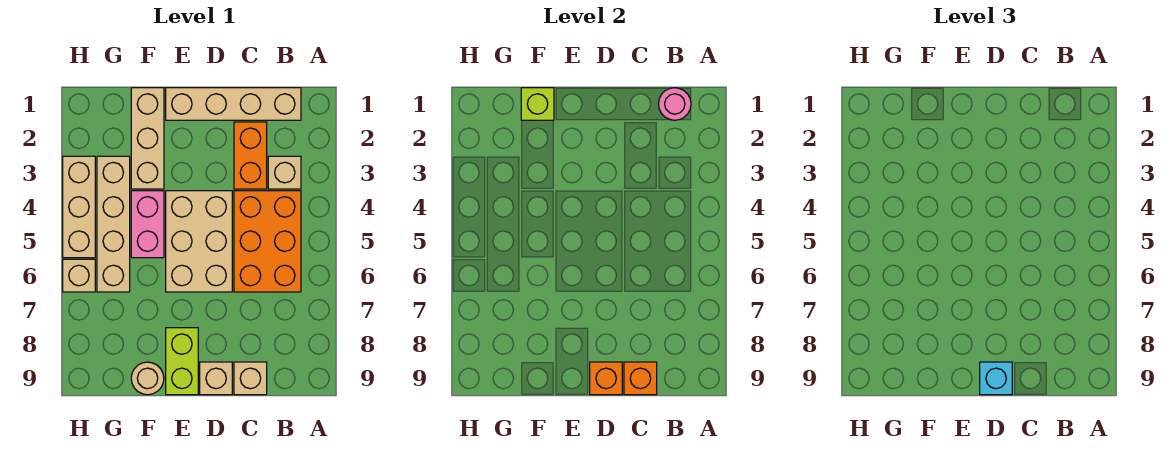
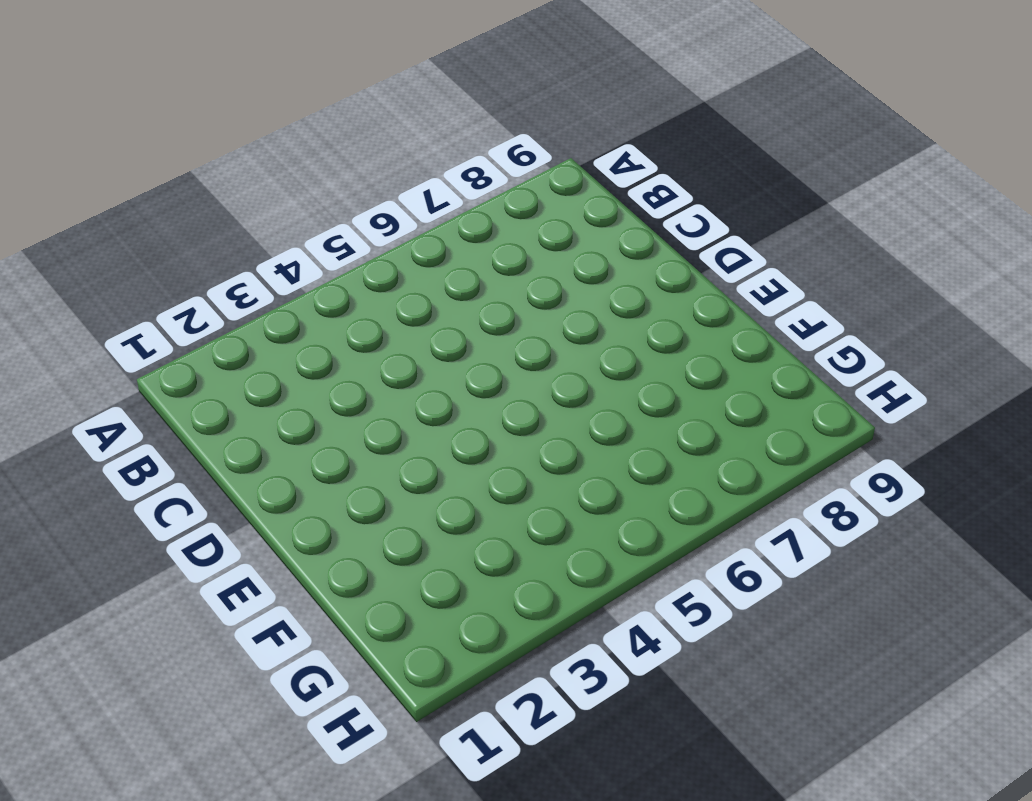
none -> tan 1x4 brick [166,88,301,120]
none -> tan 1x1 brick [268,156,301,189]
none -> orange 2x3 brick [234,191,301,292]

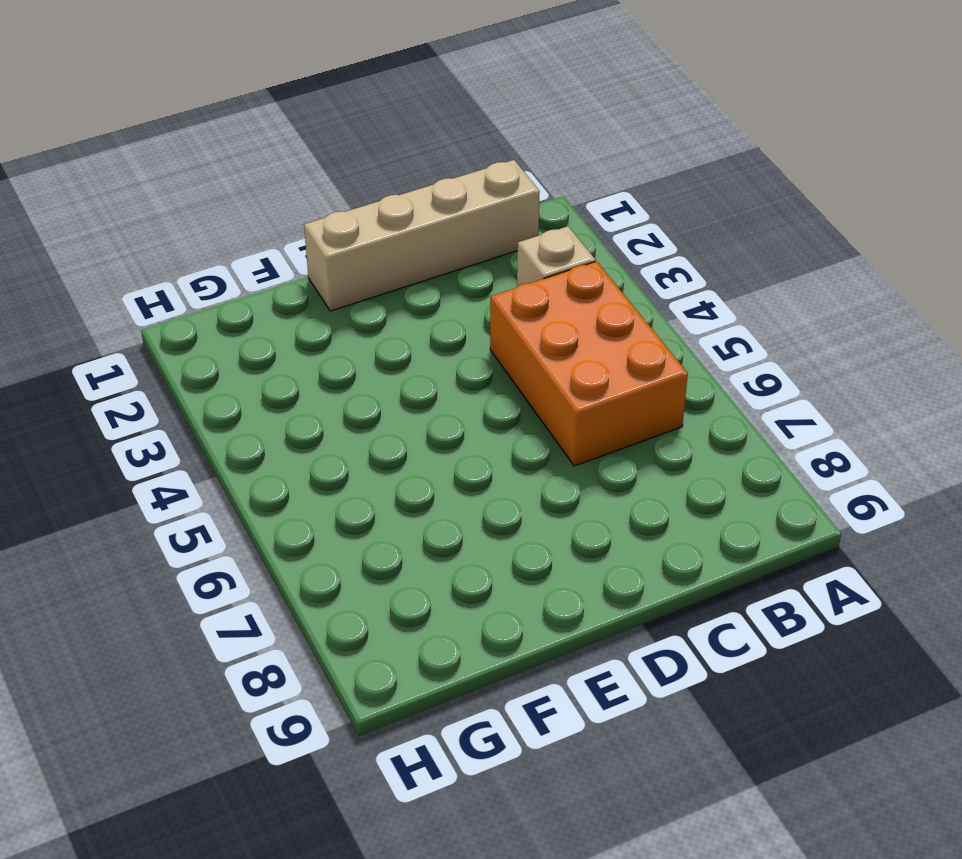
none -> orange 1x2 brick [234,122,267,189]
none -> tan 1x1 brick [234,362,267,395]
none -> tan 2x3 brick [166,191,232,292]

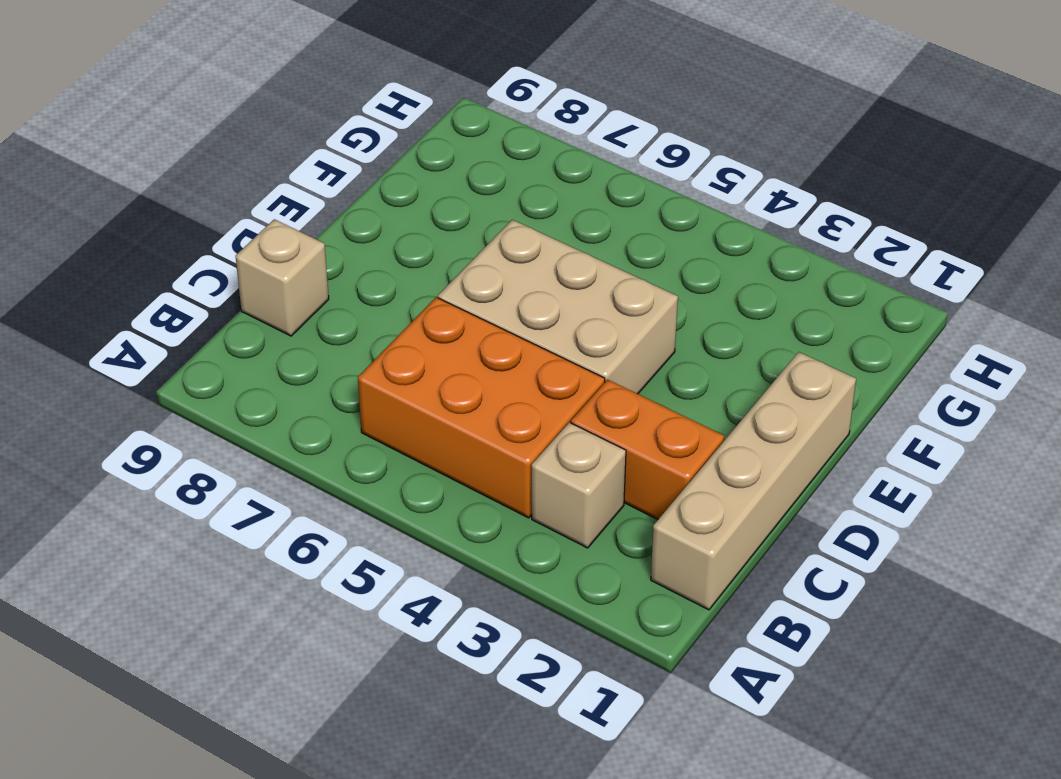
none -> tan 1x1 brick [200,362,232,395]
none -> lime 1x2 brick [166,328,198,395]
none -> tan 1x3 brick [131,88,164,189]

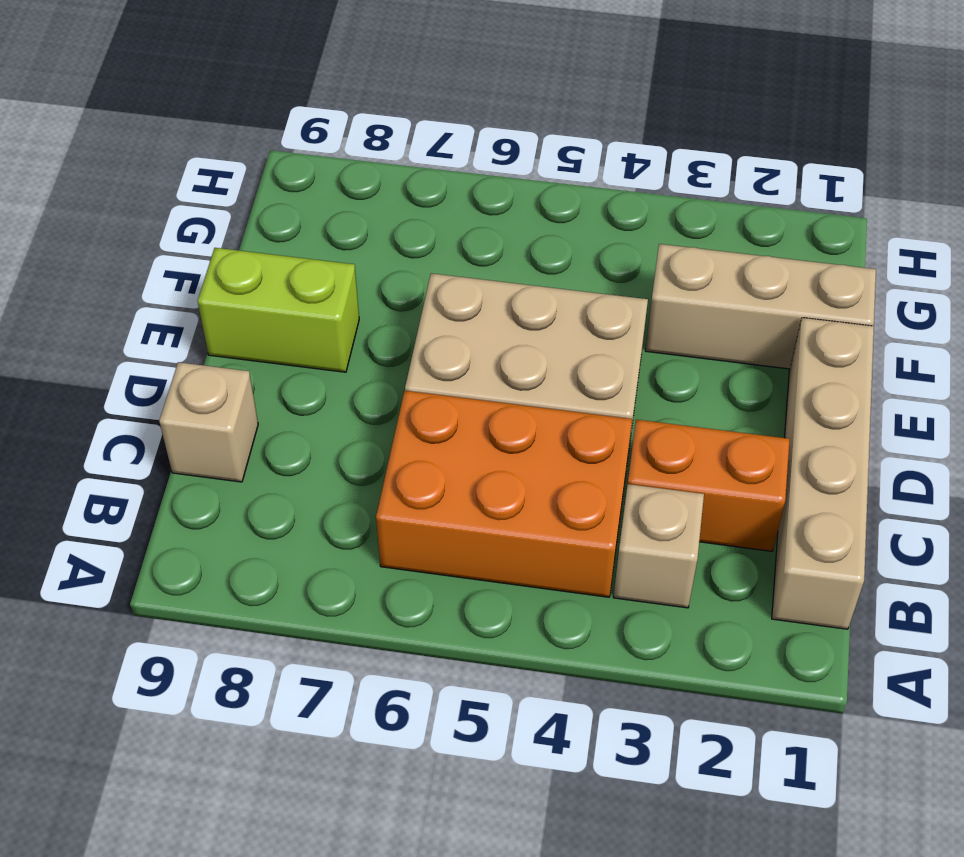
none -> tan 1x1 brick [200,362,232,395]
none -> pink 1x2 brick [131,191,164,258]
none -> tan 1x1 round brick [131,362,164,395]

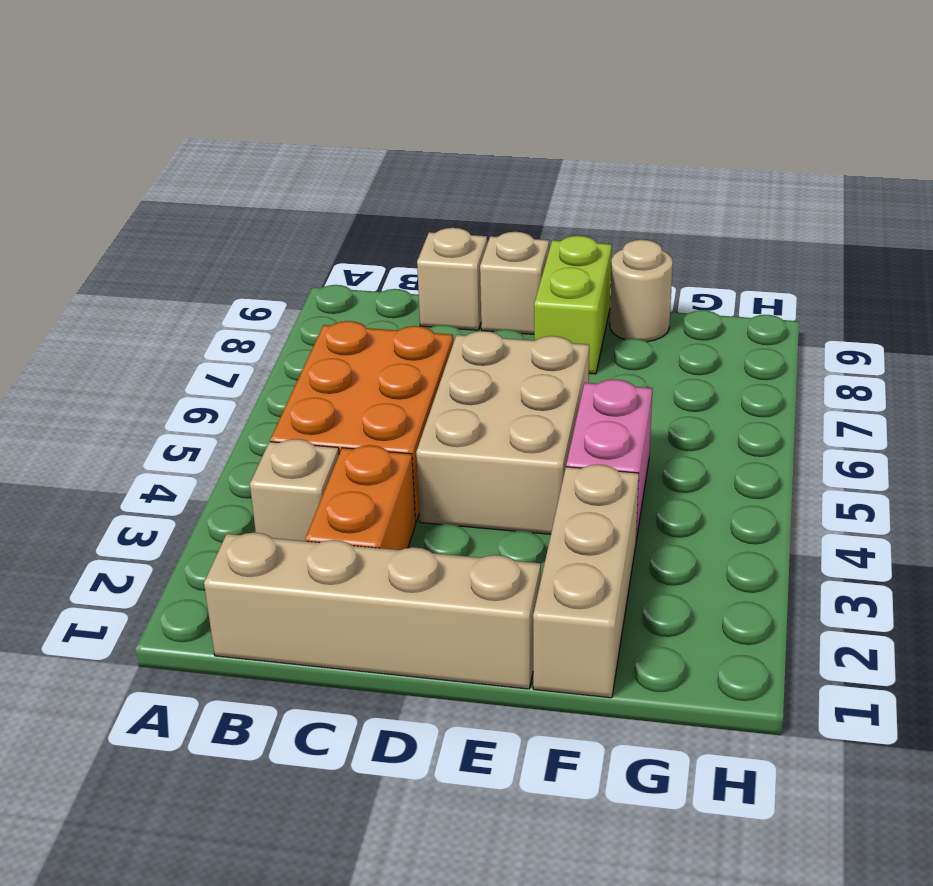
none -> tan 1x4 brick [97,156,130,292]
none -> tan 1x3 brick [63,156,95,258]
none -> tan 1x1 brick [63,259,95,292]

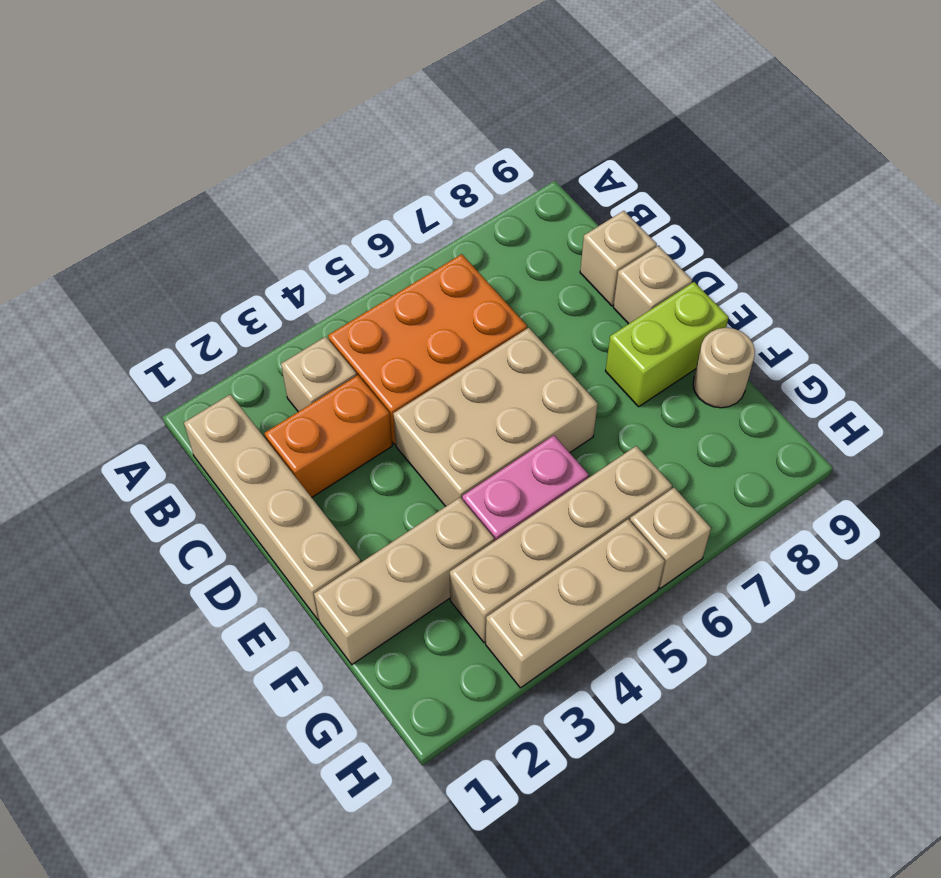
none -> pink 1x1 round brick [659,88,691,120]
none -> orange 1x1 brick [624,362,657,395]
none -> orange 1x1 brick [590,362,622,395]

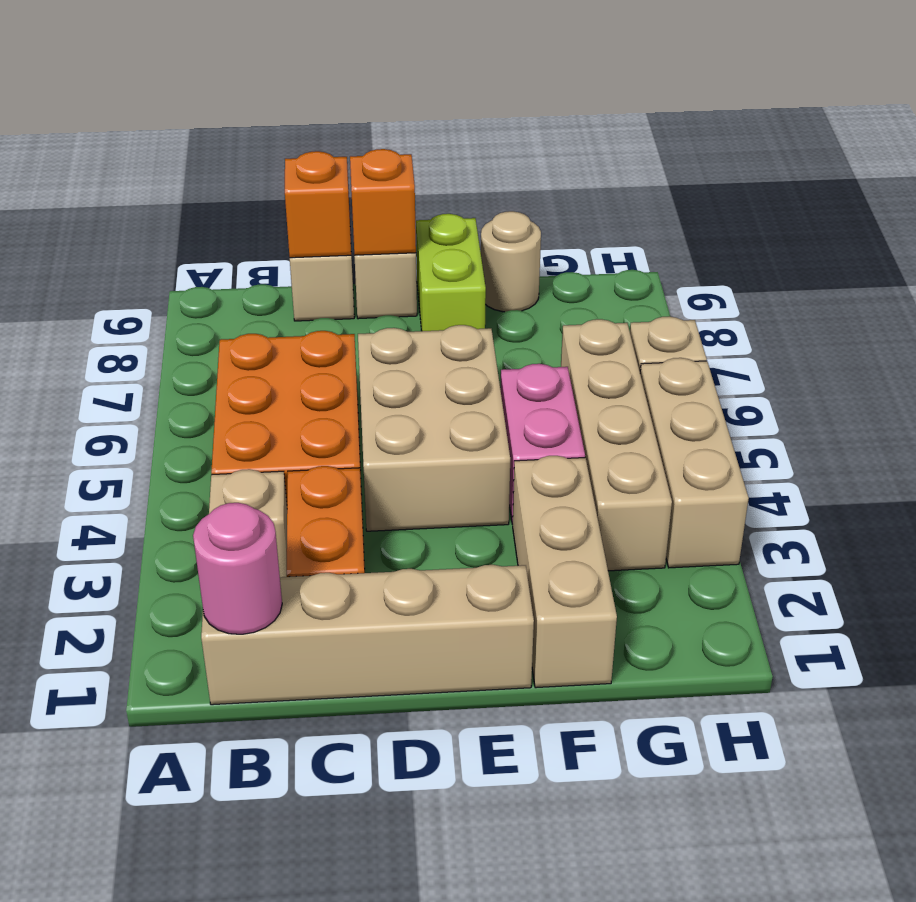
none -> lime 1x1 brick [521,88,554,120]
none -> cyan 1x1 brick [980,362,1012,395]

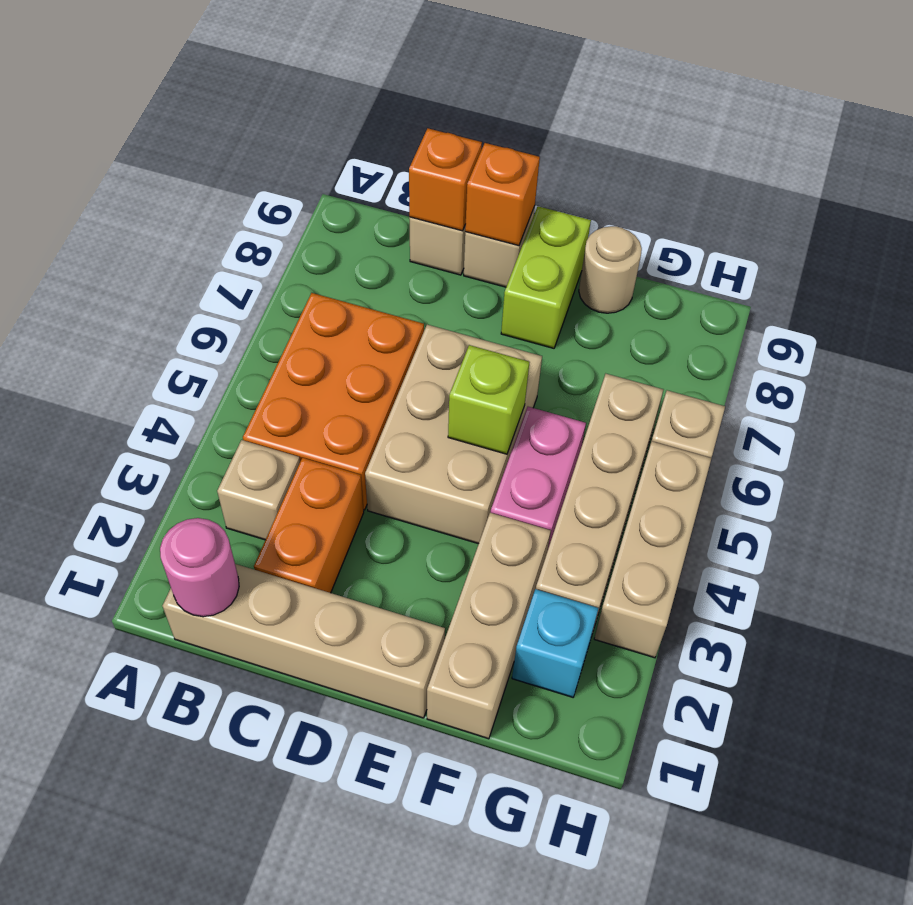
lime 1x1 brick [448,345,529,454] -> lime 1x1 brick moved to [521,88,554,120]
cyan 1x1 brick [512,589,599,697] -> cyan 1x1 brick moved to [980,362,1012,395]

